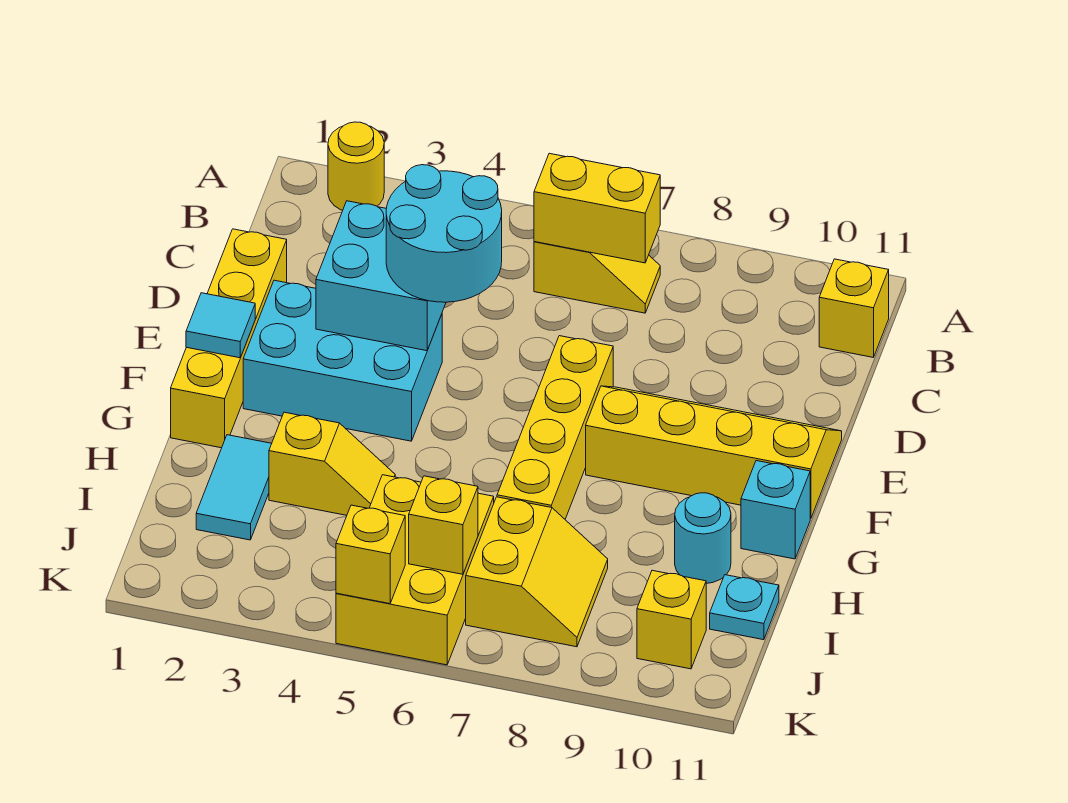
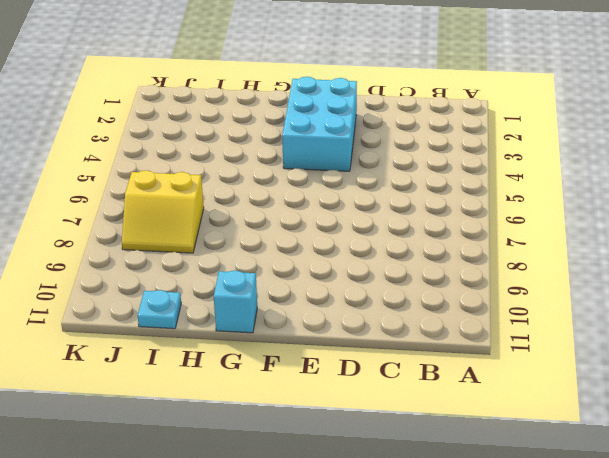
none -> yellow 1x1 round brick [328,122,384,210]
none -> yellow 1x2 slope [534,242,660,313]
none -> yellow 1x1 brick [819,259,889,357]

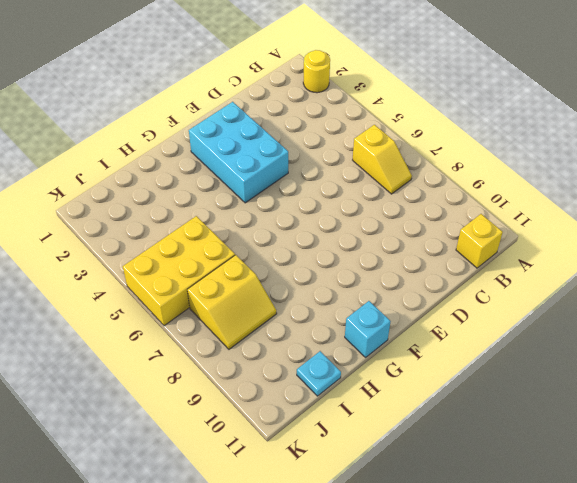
none -> yellow 1x4 brick [171,229,287,448]
none -> yellow 1x4 brick [497,336,613,519]
none -> yellow 2x4 slope [586,386,842,519]

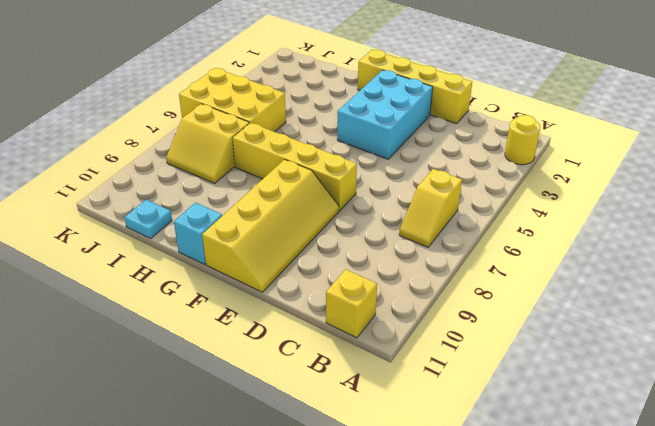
none -> cyan 1x2 tile [196,435,272,540]
none -> yellow 1x2 slope [269,412,395,515]
none -> cyan 1x1 round brick [675,493,731,583]

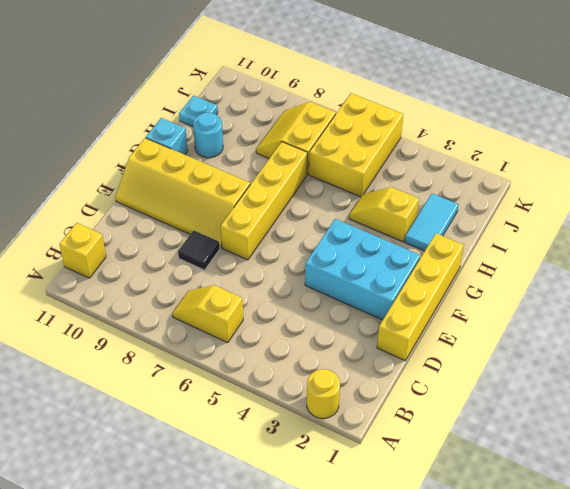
black 1x1 tile [178,230,220,270] -> none
none -> yellow 1x1 brick [637,570,706,669]
none -> yellow 1x2 brick [534,153,660,263]
none -> cyan 2x2 brick [316,201,446,351]

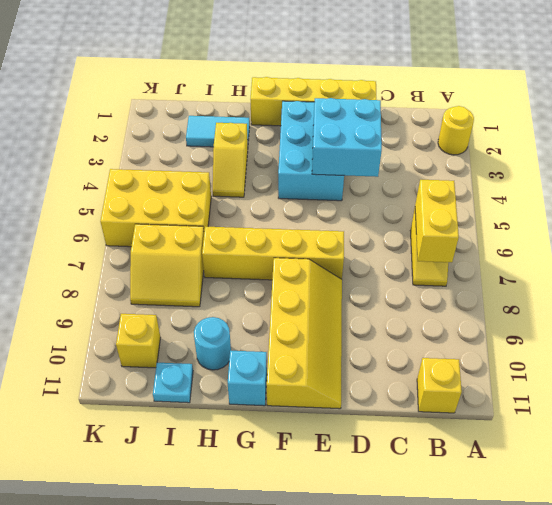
none -> cyan 1x1 tile [186,293,255,358]
none -> yellow 1x1 brick [409,476,478,574]
none -> yellow 1x1 brick [336,505,405,604]

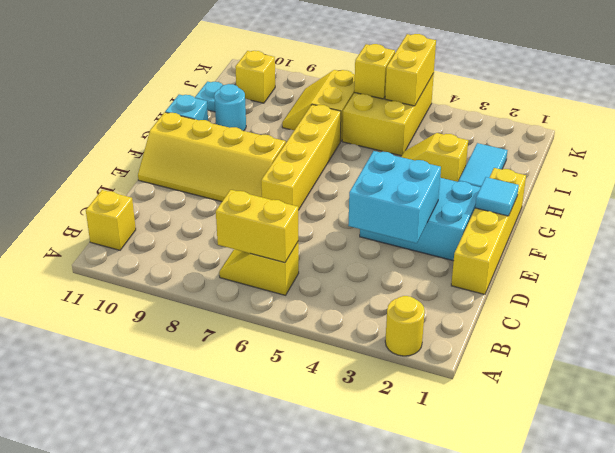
yellow 1x2 brick [385,34,436,106] -> yellow 1x1 brick [336,505,405,604]
none -> cyan 2x2 round brick [386,165,502,302]

